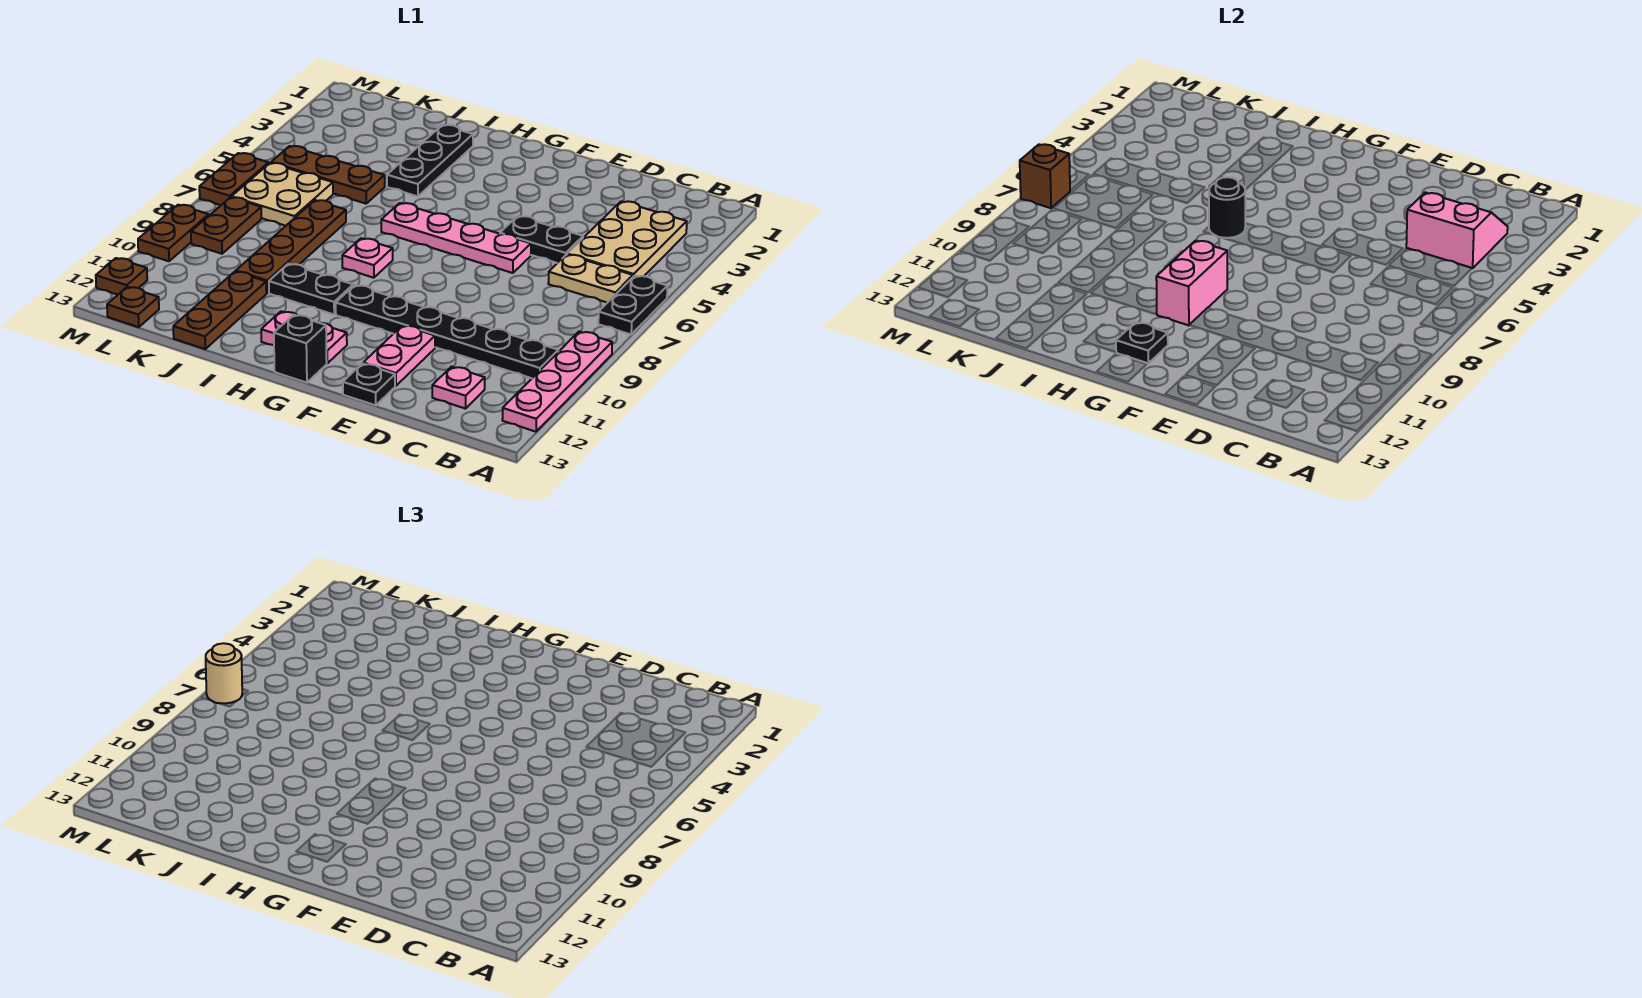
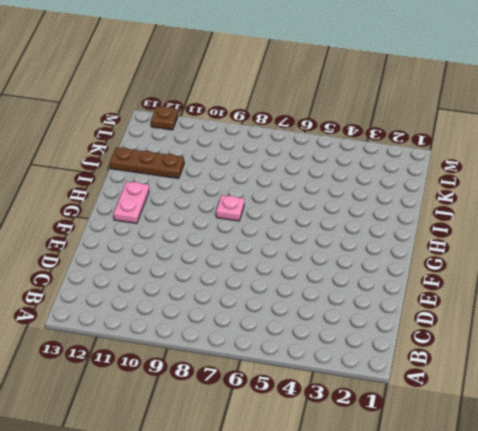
none -> black 1x2 plate [598,276,667,334]
none -> pink 1x4 plate [502,331,612,432]
none -> tan 2x3 plate [567,201,687,277]
none -> tan 1x2 plate [548,255,633,303]

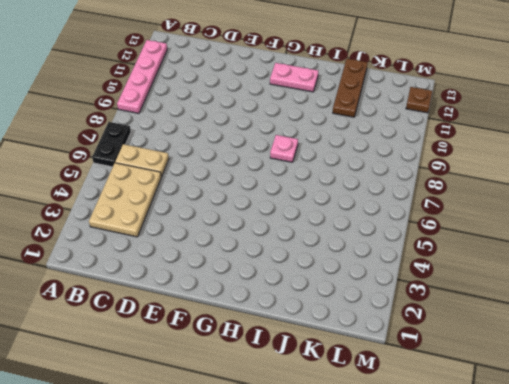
none -> black 1x6 plate [336,285,558,378]
none -> pink 1x1 plate [432,367,485,409]
none -> black 1x2 plate [500,216,583,263]
none -> pink 1x4 plate [381,203,531,273]

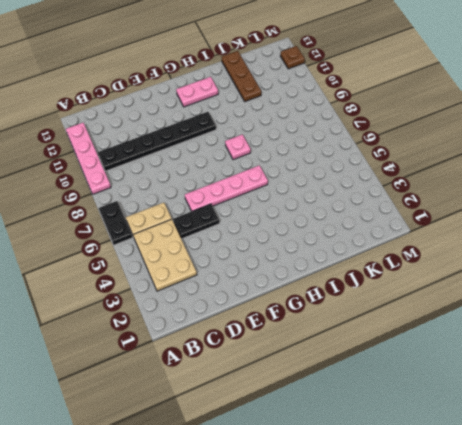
none -> pink 1x1 plate [432,367,485,409]
none -> pink 1x2 plate [363,325,435,386]
none -> black 1x1 plate [343,363,395,405]
none -> black 1x1 brick [274,315,327,383]

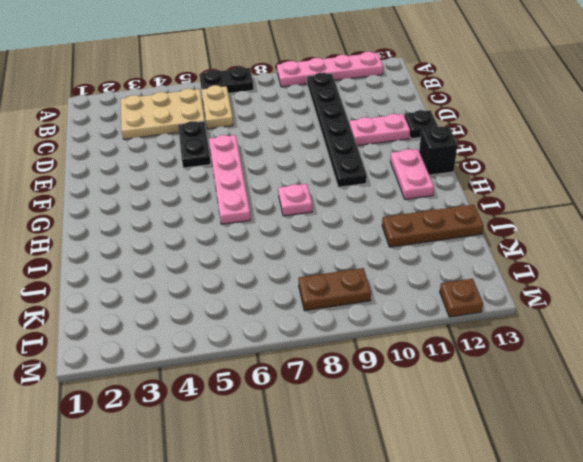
none -> pink 1x1 plate [432,367,485,409]
none -> black 1x2 plate [269,264,353,314]
none -> black 1x3 plate [387,125,473,196]
none -> brown 1x3 plate [271,146,385,204]

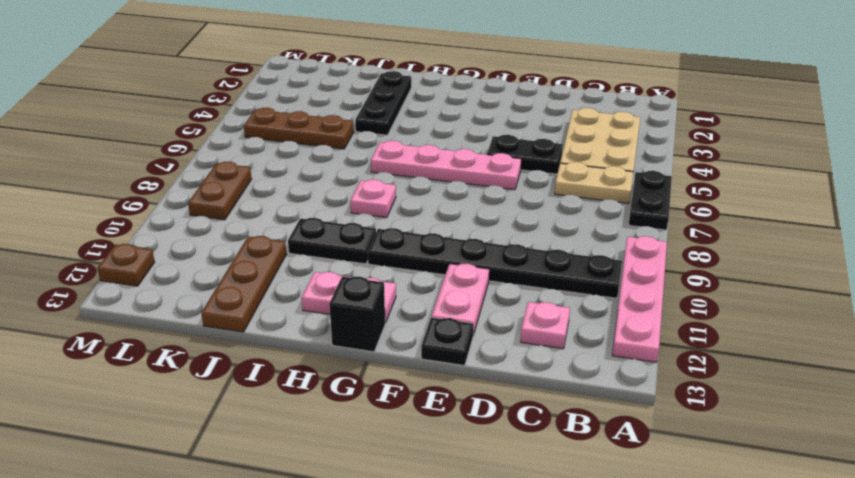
none -> brown 1x4 plate [236,200,346,293]
none -> tan 2x2 plate [231,163,333,226]
none -> brown 1x1 plate [107,287,159,327]
none -> brown 1x2 plate [199,153,269,205]

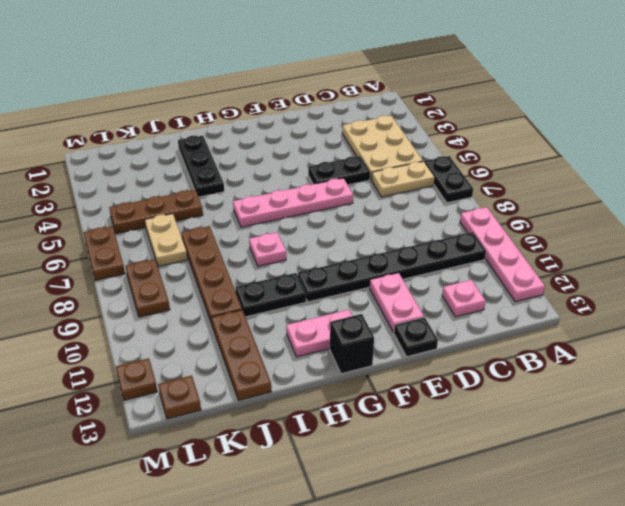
tan 1x2 plate [145,214,187,267] -> tan 2x2 plate [231,163,333,226]
none -> brown 1x2 plate [138,205,209,261]
none -> pink 2x2 slope [1406,192,1508,268]
none -> pink 1x2 brick [1156,241,1227,325]
none -> black 1x1 plate [1116,322,1168,363]

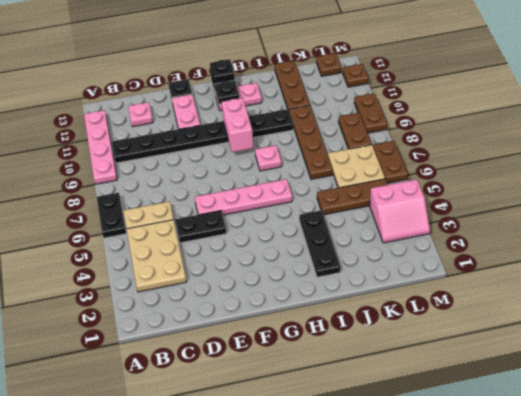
pink 2x2 slope [370,179,430,243] -> pink 2x2 slope moved to [1406,192,1508,268]
none -> black 1x1 round brick [1209,177,1245,238]
none -> brown 1x1 brick [1020,144,1070,208]
none -> tan 1x1 round brick [206,643,242,703]

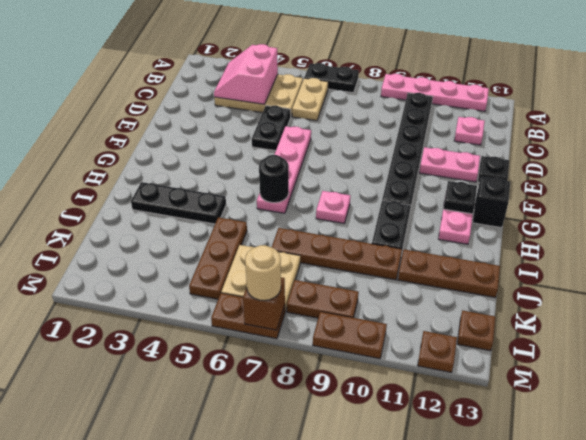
none -> pink 1x2 brick [1156,241,1227,325]

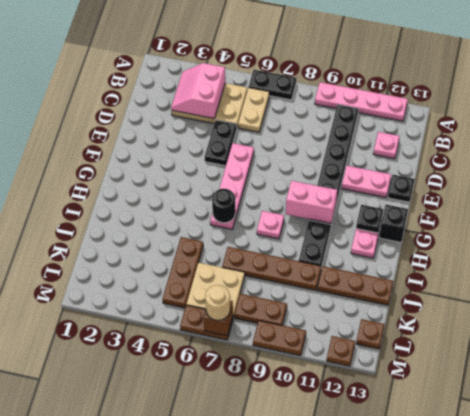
none -> black 1x3 plate [387,125,473,196]

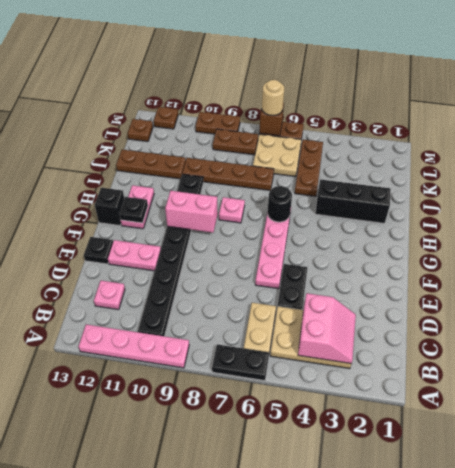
black 1x3 brick [315,179,391,223] -> black 1x3 plate [387,125,473,196]

